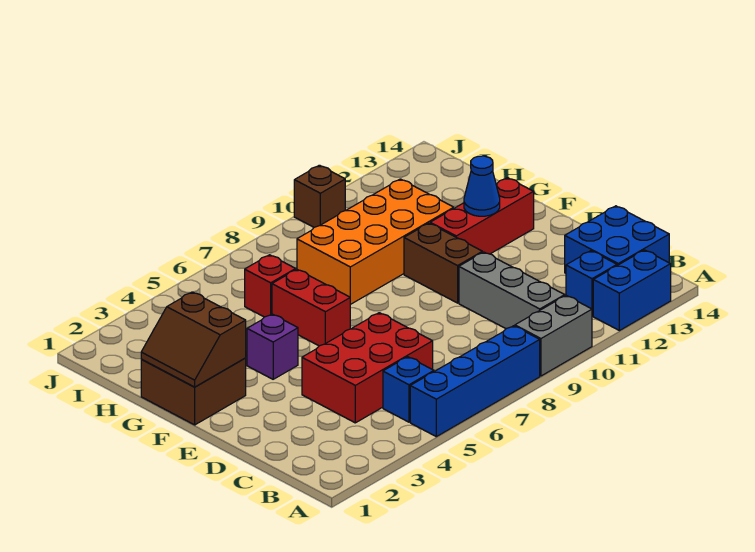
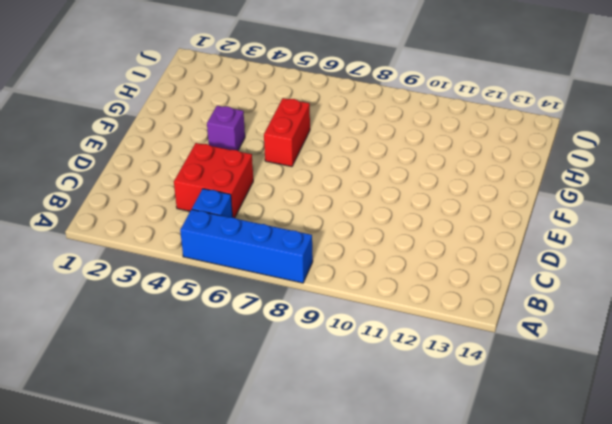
red 2x2 brick [174,143,253,218] -> red 2x3 brick [302,313,433,423]
none -> grey 1x2 brick [515,296,592,376]
none -> blue 1x2 brick [593,250,671,331]
none -> grey 1x3 brick [459,252,565,329]

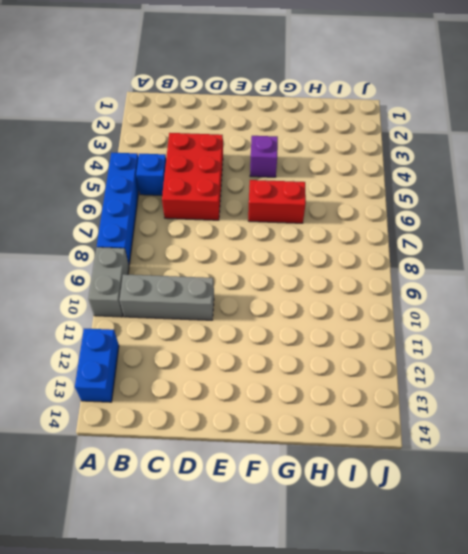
none -> blue 1x1 brick [566,251,617,316]
none -> blue 2x2 brick [565,206,669,273]
none -> brown 1x2 brick [404,223,482,303]

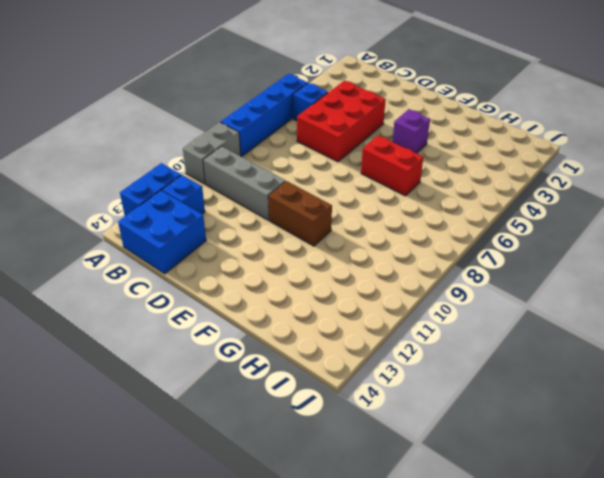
none -> brown 2x2 brick [141,358,246,425]
none -> red 1x3 brick [430,178,534,254]
none -> orange 2x4 brick [297,179,454,305]

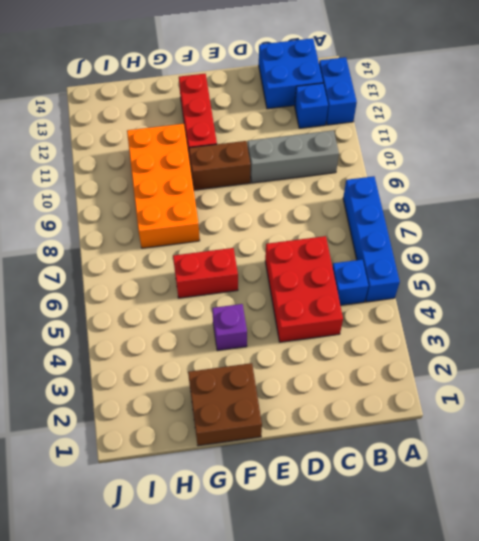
none -> grey 1x2 brick [515,296,592,376]
none -> red 1x1 brick [245,255,296,317]
none -> brown 1x1 brick [294,165,345,227]

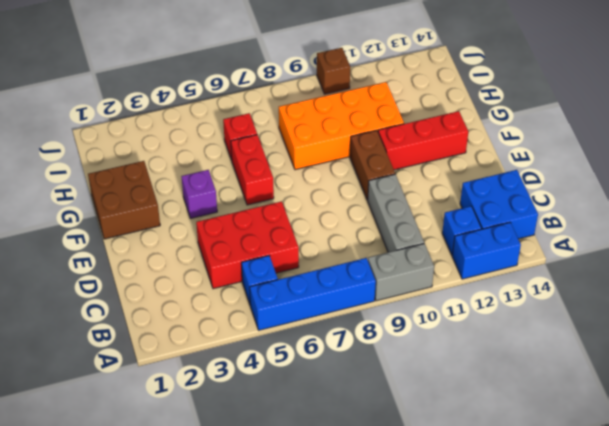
none -> brown 2x2 slope [141,292,246,387]
none -> blue 1x1 cone [464,156,500,216]

